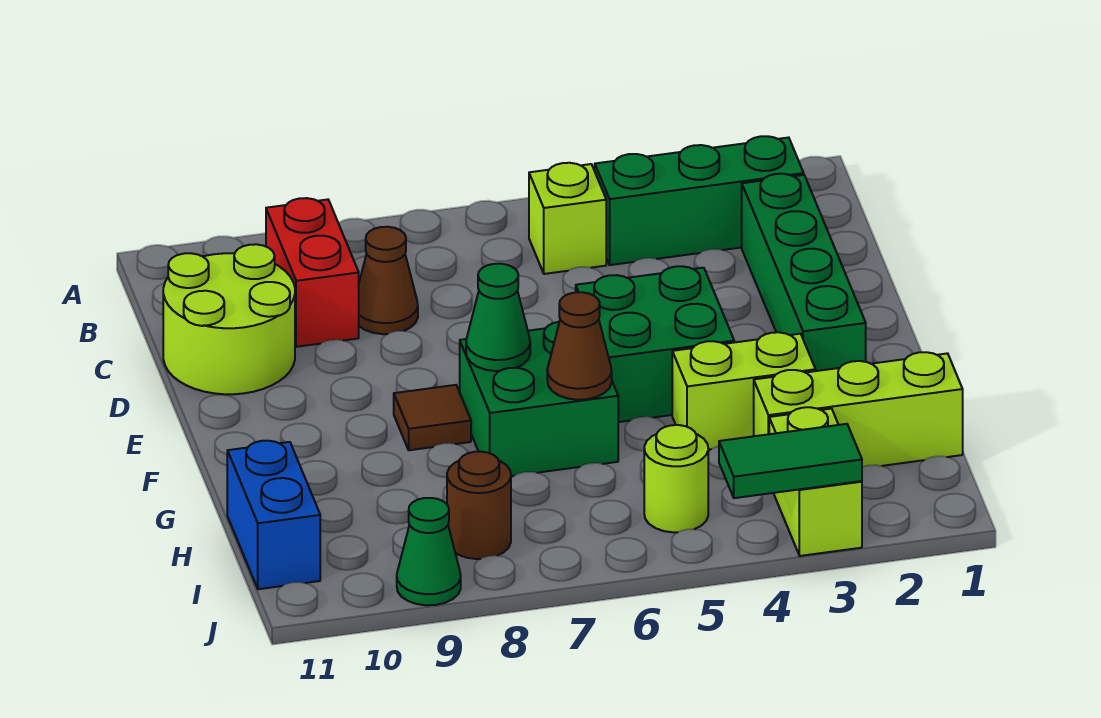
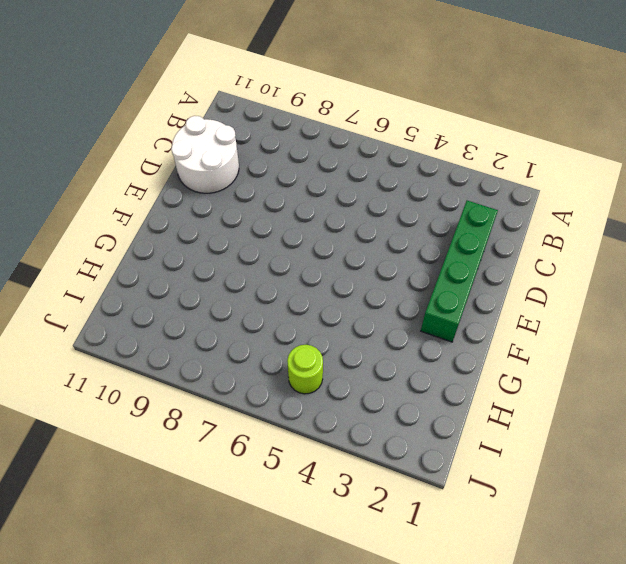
white 2x2 round brick [171,116,239,193] -> lime 2x2 round brick [163,244,295,394]
none -> green 1x3 brick [595,136,804,265]
none -> lime 1x1 brick [529,163,606,274]
none -> red 1x2 brick [266,198,359,347]

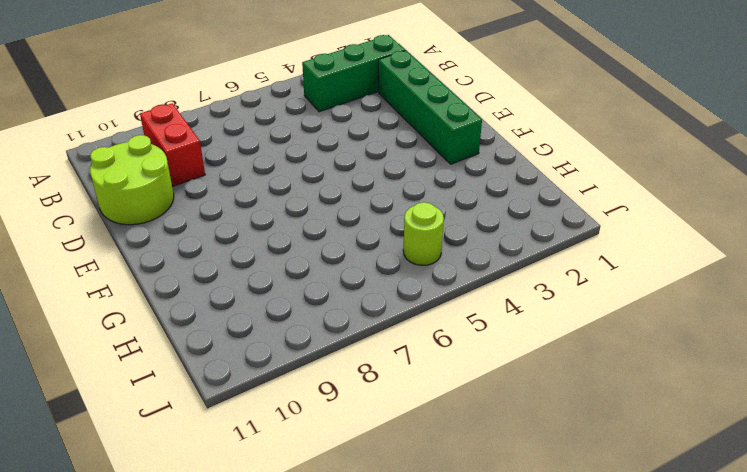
none -> lime 1x1 brick [529,163,606,274]
none -> brown 1x1 cone [359,227,418,334]
none -> green 2x2 brick [576,266,734,422]

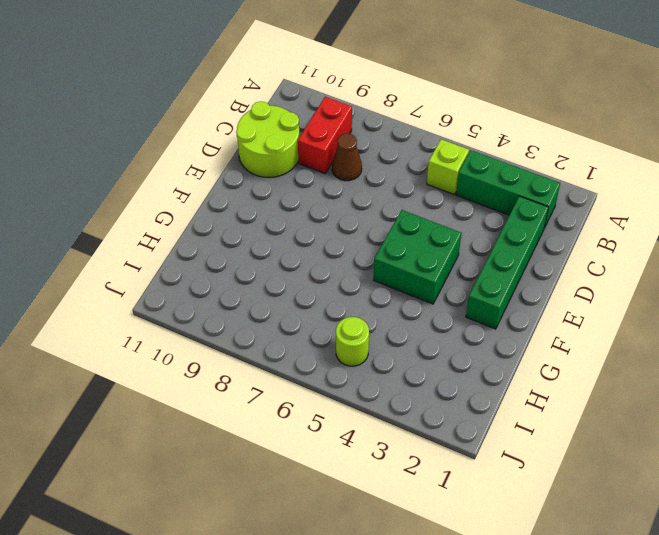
none -> green 2x2 brick [460,322,618,476]
none -> brown 1x1 tile [394,385,471,450]
none -> lime 1x2 brick [672,332,816,450]

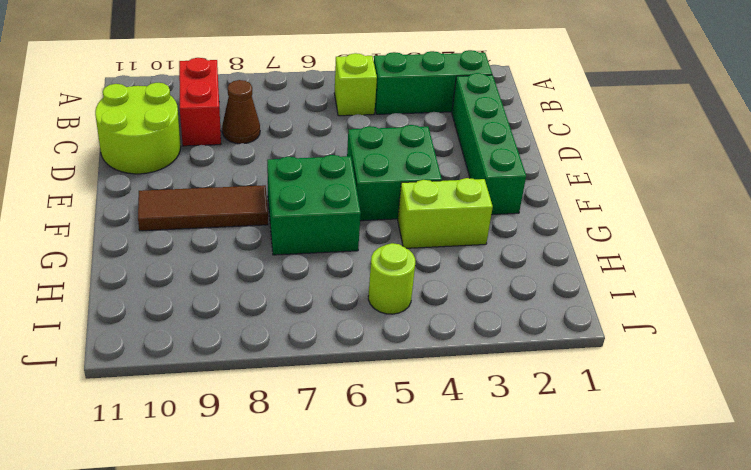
brown 1x3 tile [138,185,268,231] -> brown 1x1 tile [394,385,471,450]
none -> lime 1x3 brick [754,352,963,467]
none -> blue 1x2 brick [227,441,320,589]
none -> lime 1x2 brick [769,407,862,556]

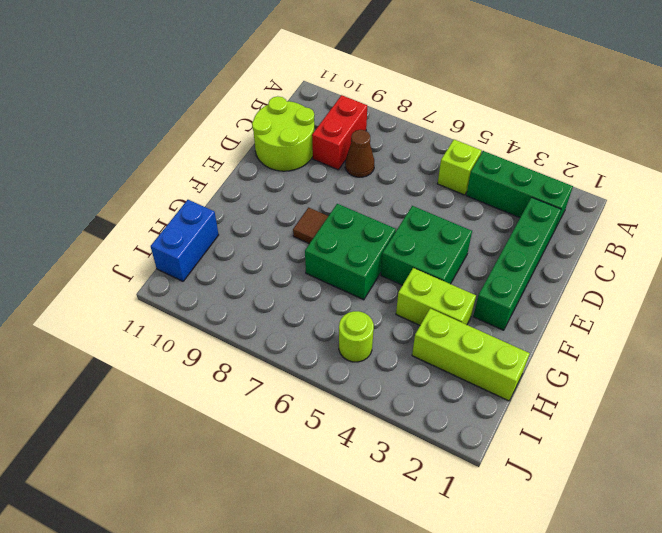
none -> lime 1x2 brick [769,407,862,556]
none -> brown 1x1 round brick [447,452,511,559]
none -> green 1x1 cone [397,498,461,605]

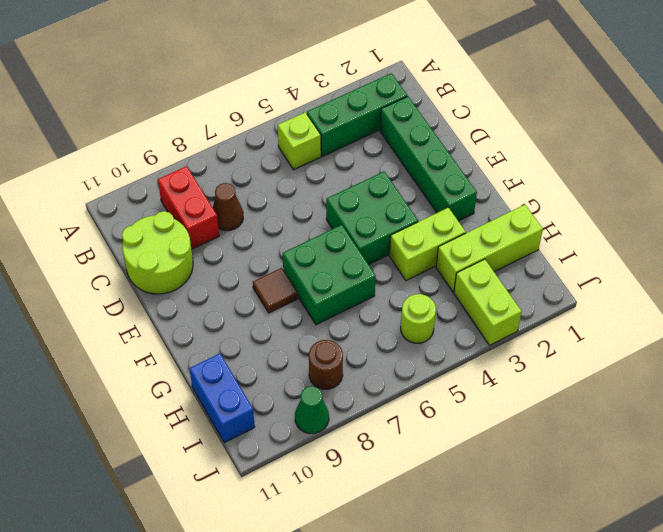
none -> green 1x1 cone [466,264,530,371]
none -> brown 1x1 cone [547,292,612,400]
none -> green 1x2 tile [719,424,862,498]

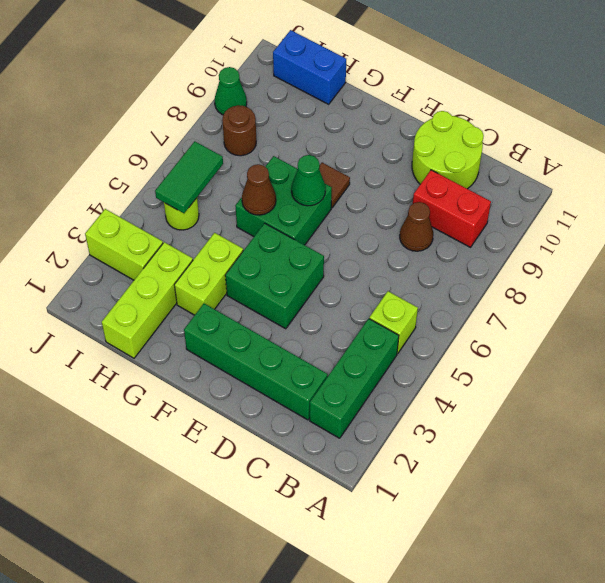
green 1x2 tile [155,141,223,213] -> green 1x2 tile moved to [719,424,862,498]

